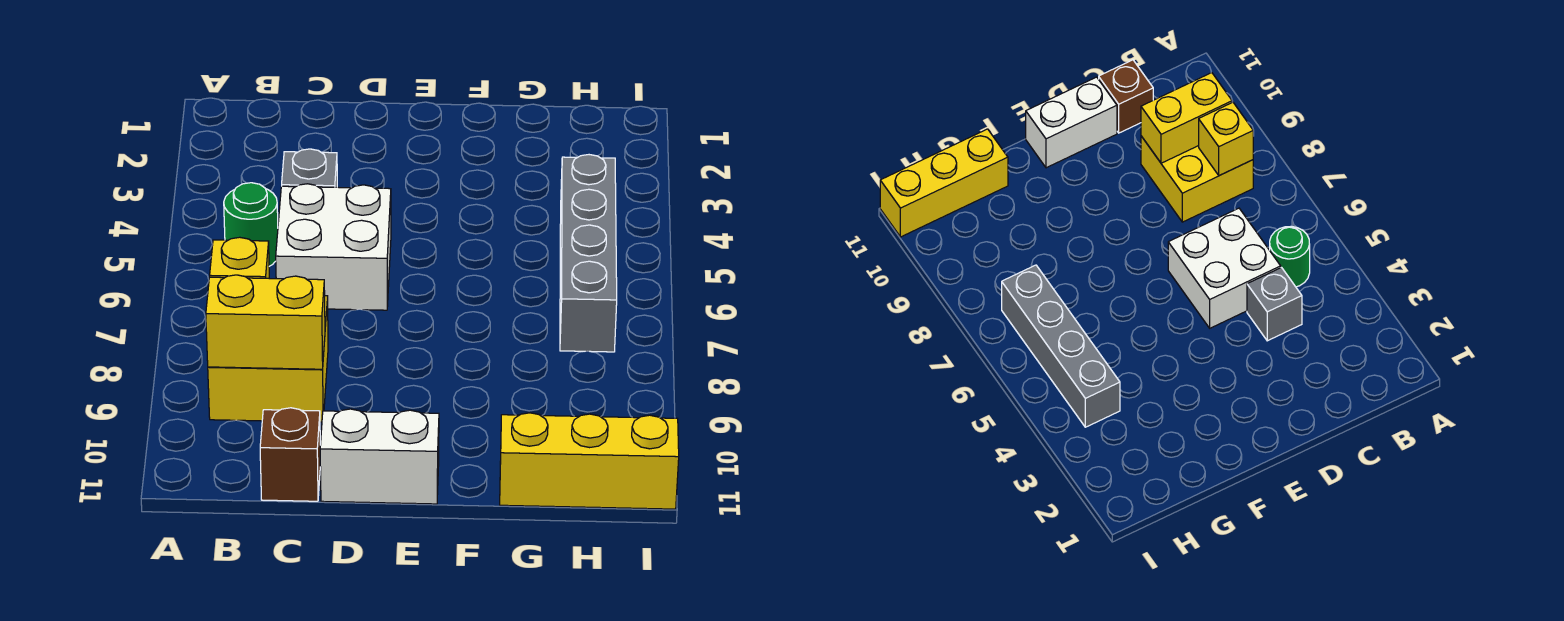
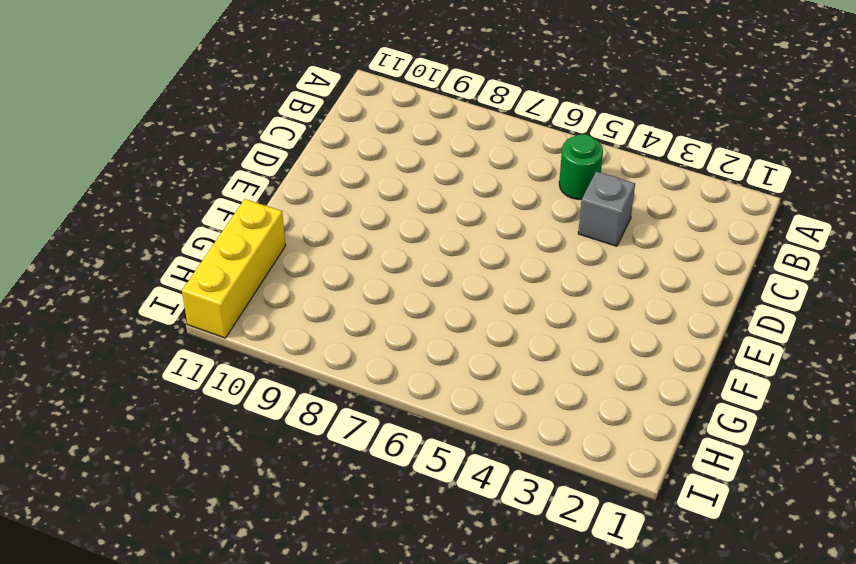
none -> yellow 2x2 brick [208,296,328,422]
none -> white 2x2 brick [276,184,391,310]

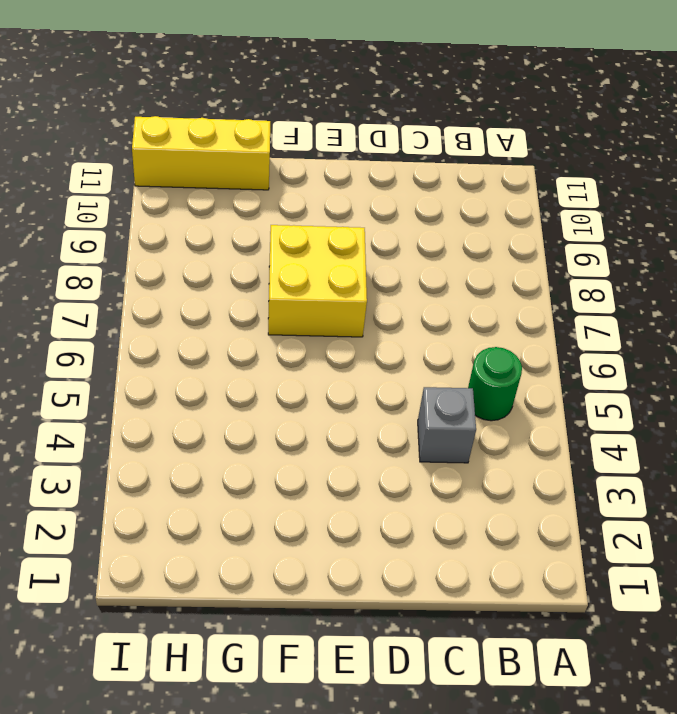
yellow 2x2 brick [268,225,367,337] -> yellow 2x2 brick moved to [208,296,328,422]
none -> white 2x2 brick [276,184,391,310]
none -> brown 1x1 brick [260,408,320,501]

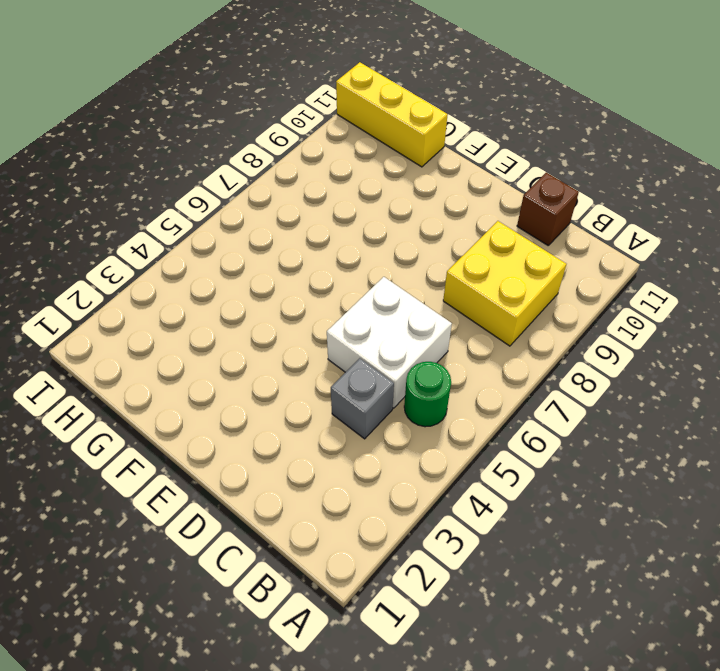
none -> white 1x2 brick [320,409,439,504]
none -> grey 1x4 brick [560,155,617,352]

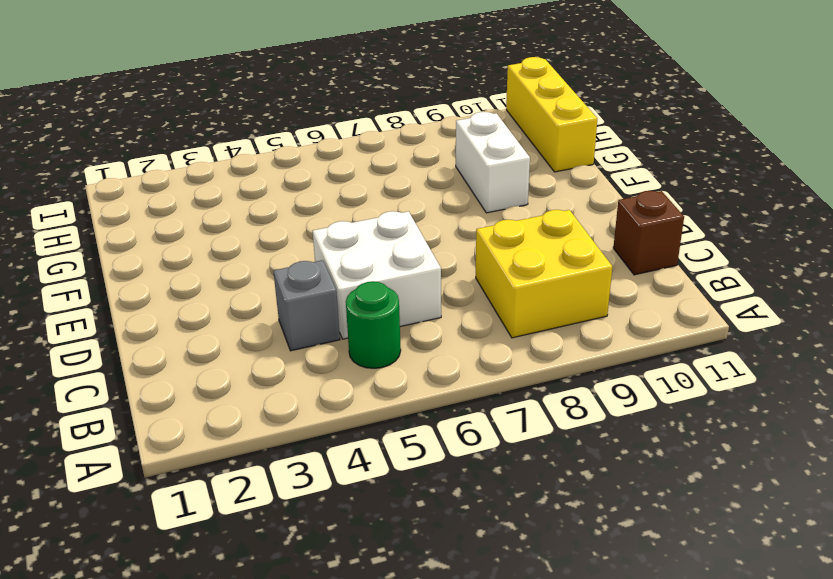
white 1x2 brick [456,112,530,213] -> white 1x2 brick moved to [320,409,439,504]
none -> grey 1x4 brick [560,155,617,352]
none -> yellow 1x1 brick [210,237,269,278]

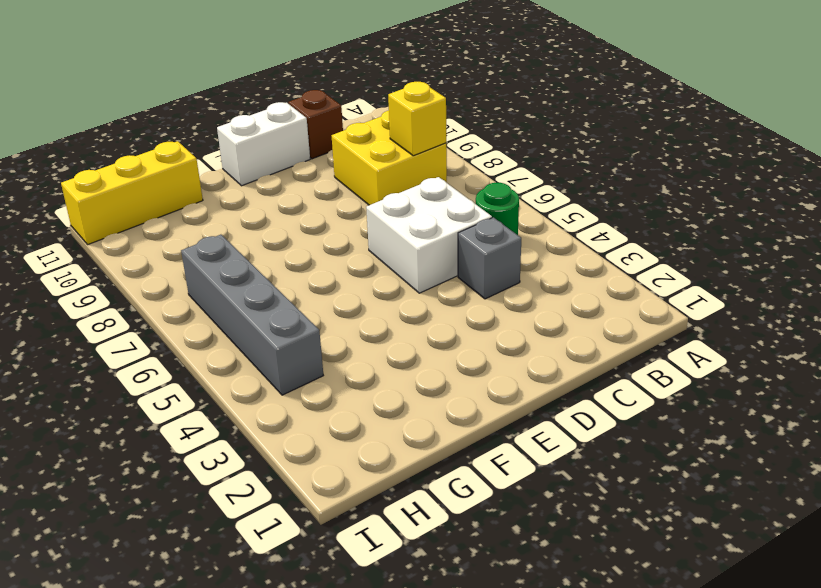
none -> yellow 1x2 brick [206,275,325,369]

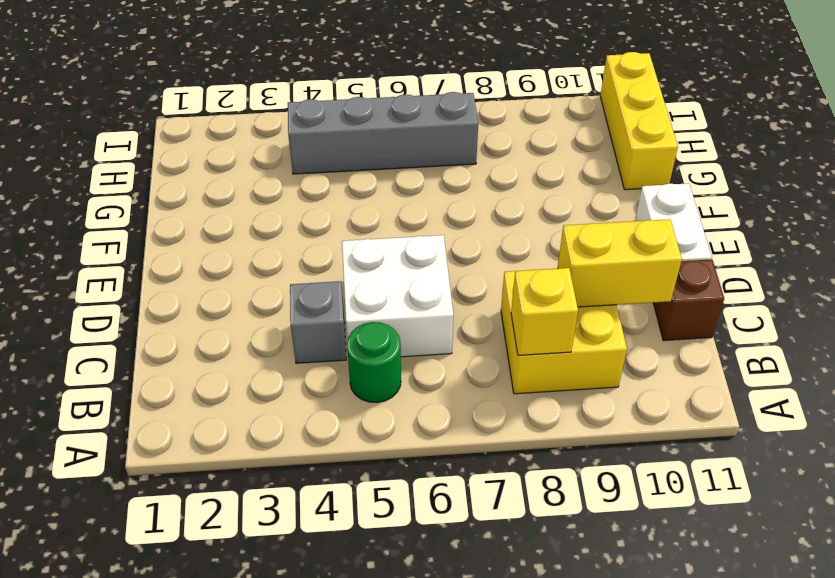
yellow 1x2 brick [557,219,682,307] -> yellow 1x2 brick turned to [206,275,325,369]

